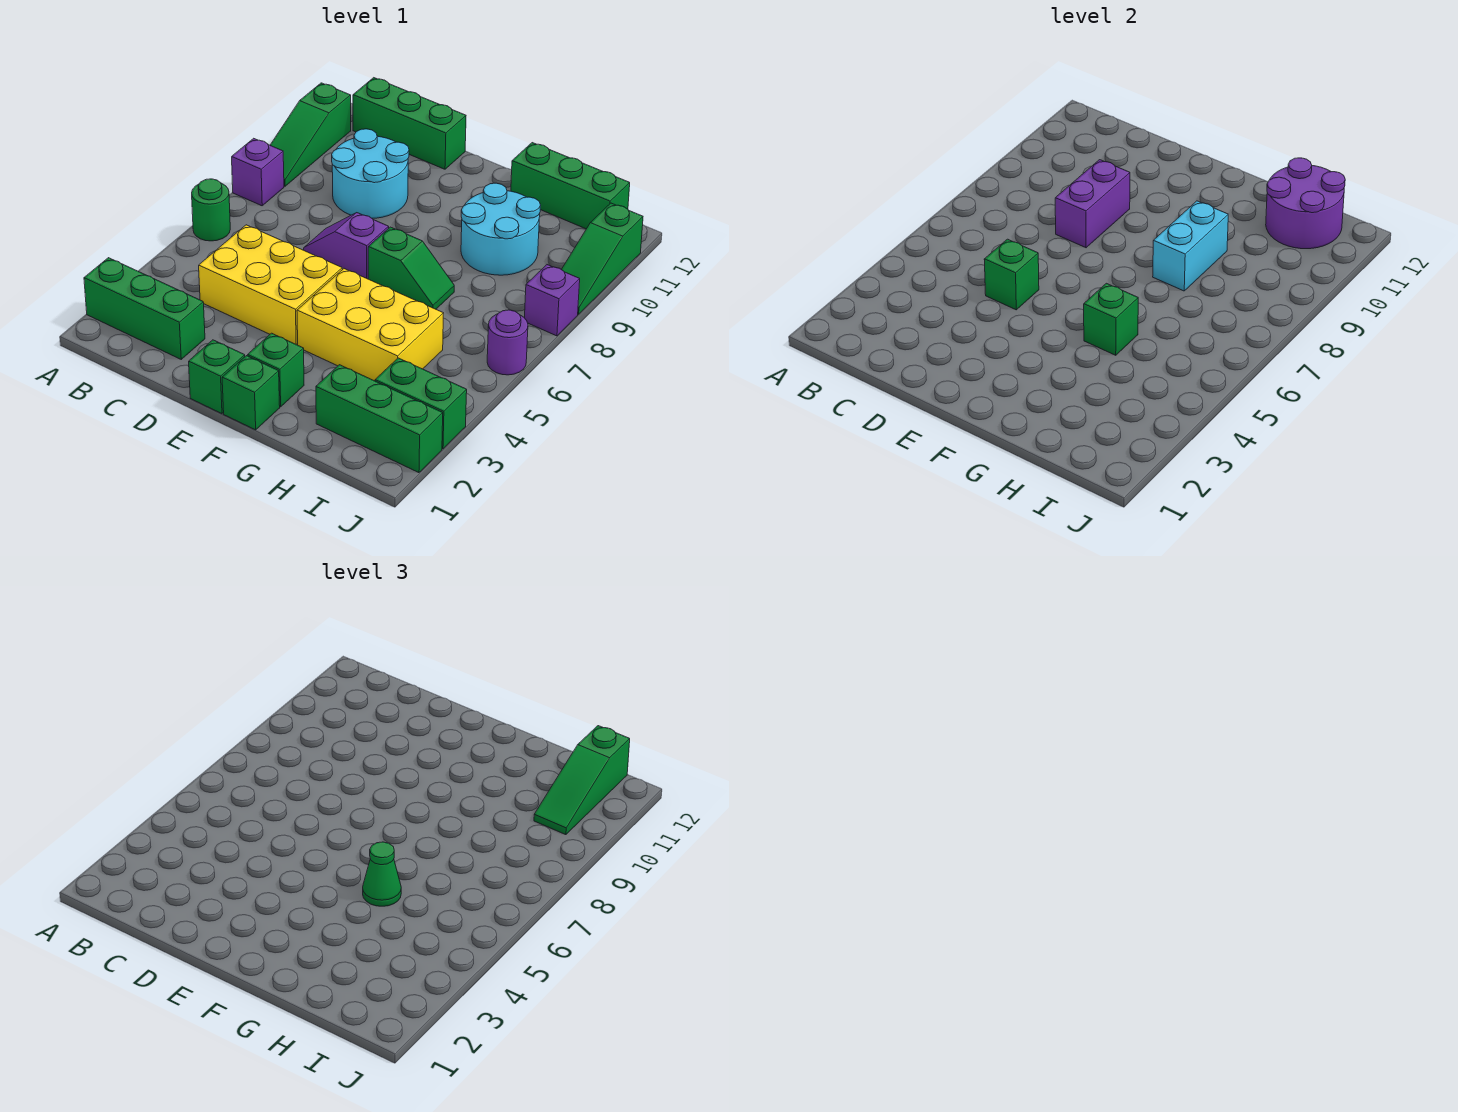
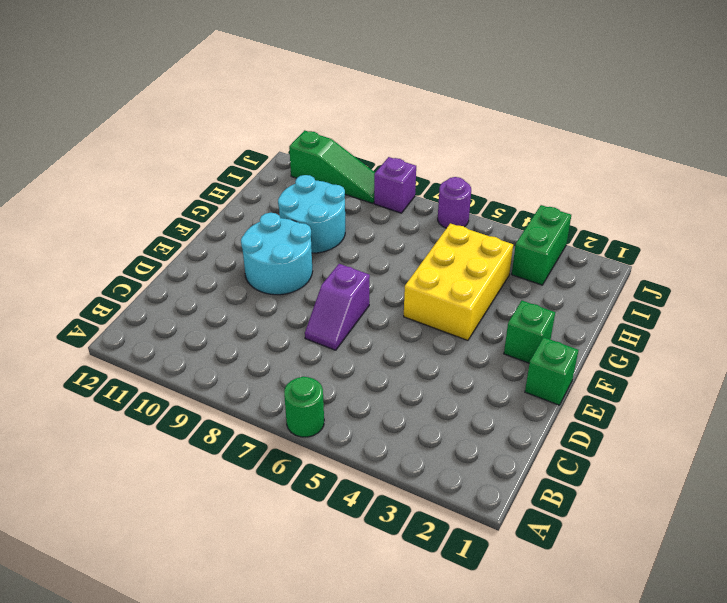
cyan 2x2 round brick [241,213,313,295] -> cyan 2x2 round brick moved to [332,129,409,218]
none -> green 1x3 brick [84,258,205,359]
none -> purple 1x1 brick [232,138,284,206]
none -> green 1x3 slope [270,83,351,186]

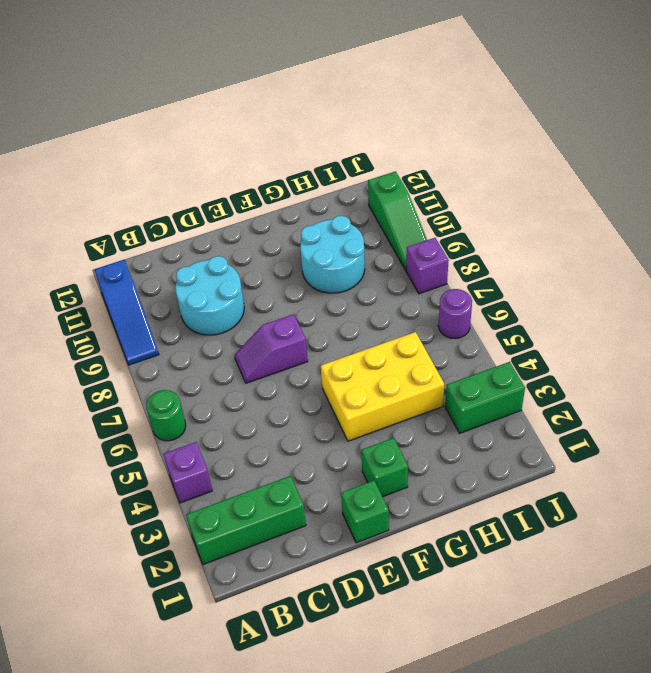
purple 1x1 brick [163,442,212,503] -> purple 1x1 brick moved to [232,138,284,206]
blue 1x3 slope [94,260,159,365] -> green 1x3 slope [270,83,351,186]
none -> green 1x3 brick [353,78,466,169]
none -> yellow 2x3 brick [199,225,342,345]
none -> green 1x1 brick [222,356,280,430]

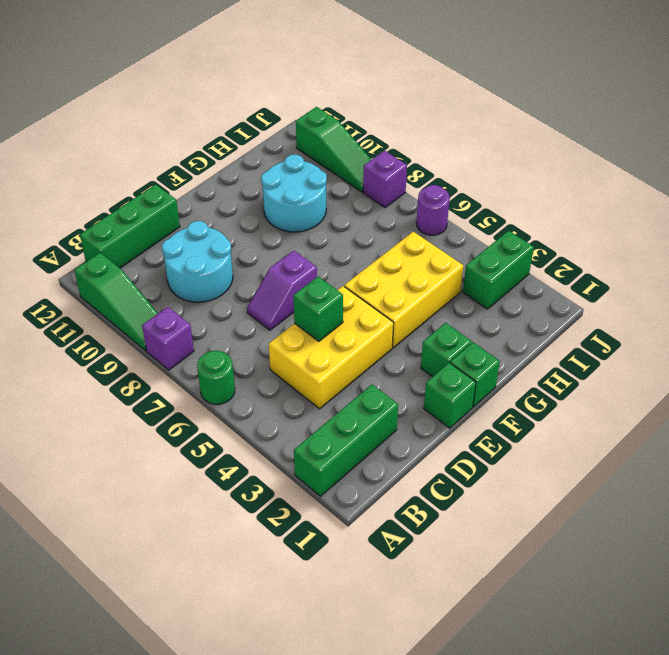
none -> green 1x2 slope [368,227,454,309]
none -> green 1x3 brick [511,143,630,229]
none -> green 1x3 brick [316,365,443,473]

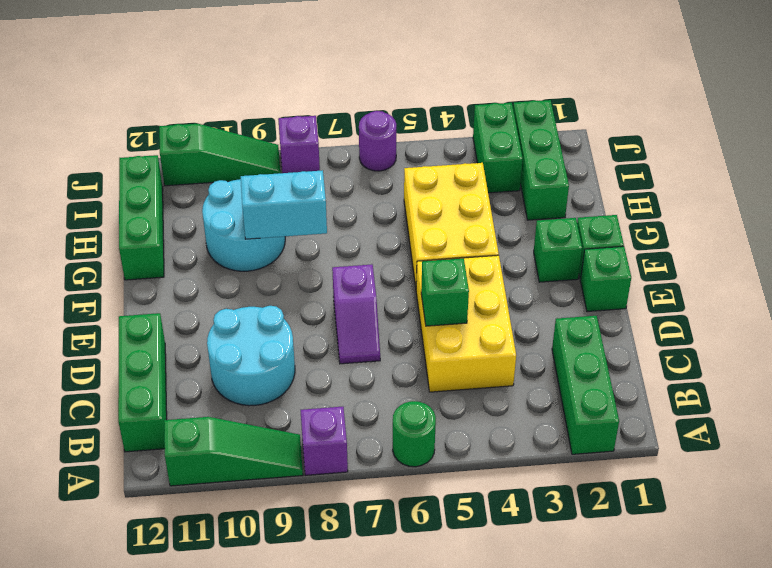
none -> green 1x2 slope [368,227,454,309]
none -> purple 1x2 brick [1055,160,1130,248]
none -> green 1x1 brick [1084,283,1138,355]

